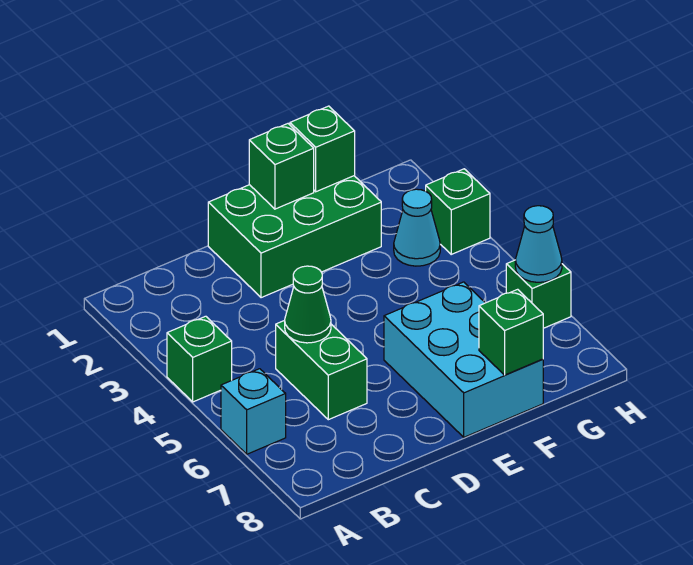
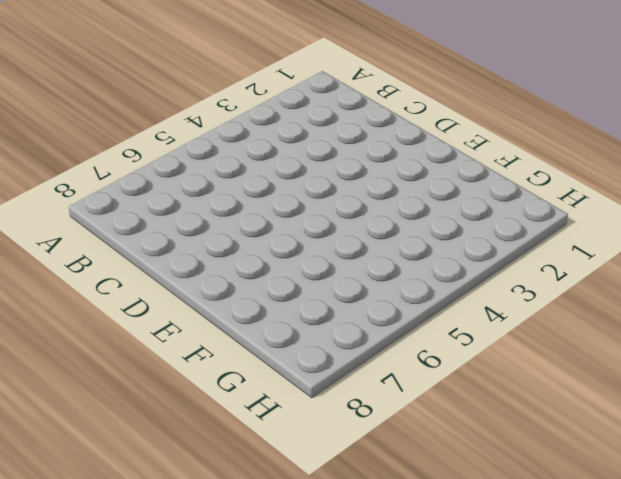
none -> green 1x1 brick [167,316,232,402]
none -> cyan 1x1 brick [221,369,286,454]
none -> green 1x2 brick [276,320,367,420]

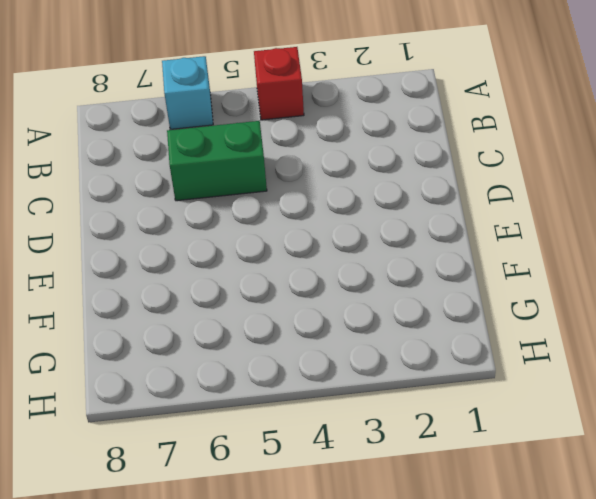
red 1x1 brick [254,47,304,120] -> green 1x1 brick [167,316,232,402]
none -> green 2x3 brick [208,176,381,298]
none -> cyan 2x3 brick [384,282,543,437]
none -> cyan 1x1 cone [394,189,440,266]

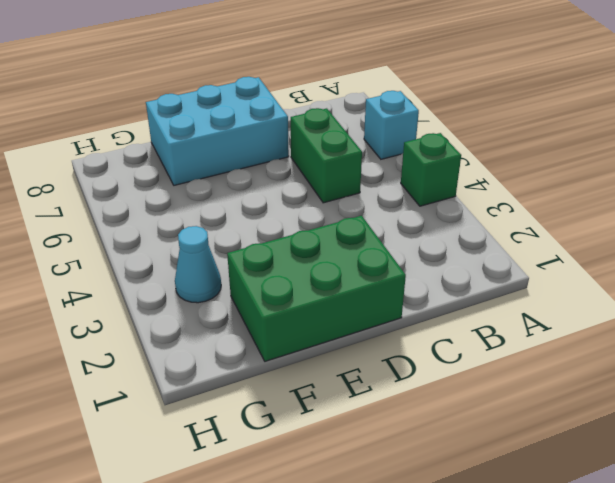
cyan 2x3 brick [146,77,289,185] -> cyan 2x3 brick turned to [384,282,543,437]
none -> green 1x1 brick [426,169,490,254]
none -> green 1x1 brick [506,260,571,328]
none -> green 1x1 cone [285,266,331,343]

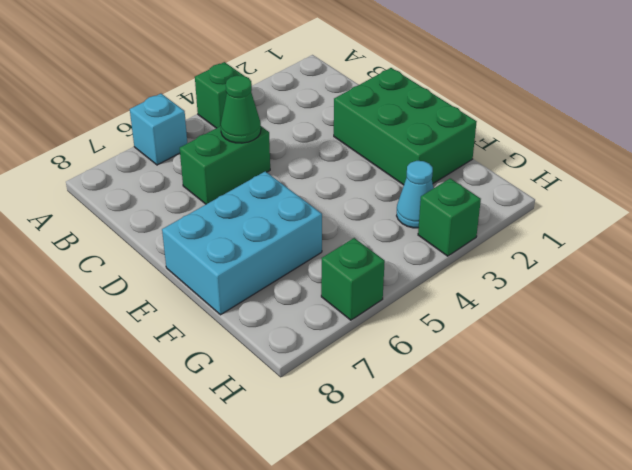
none -> green 1x1 brick [249,124,314,209]
none -> green 1x1 brick [290,106,355,192]
none -> green 1x1 brick [479,289,543,375]

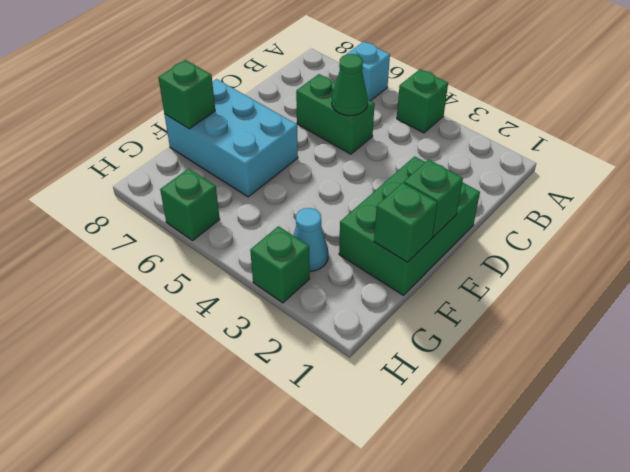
none -> cyan 1x1 cone [515,206,562,282]

